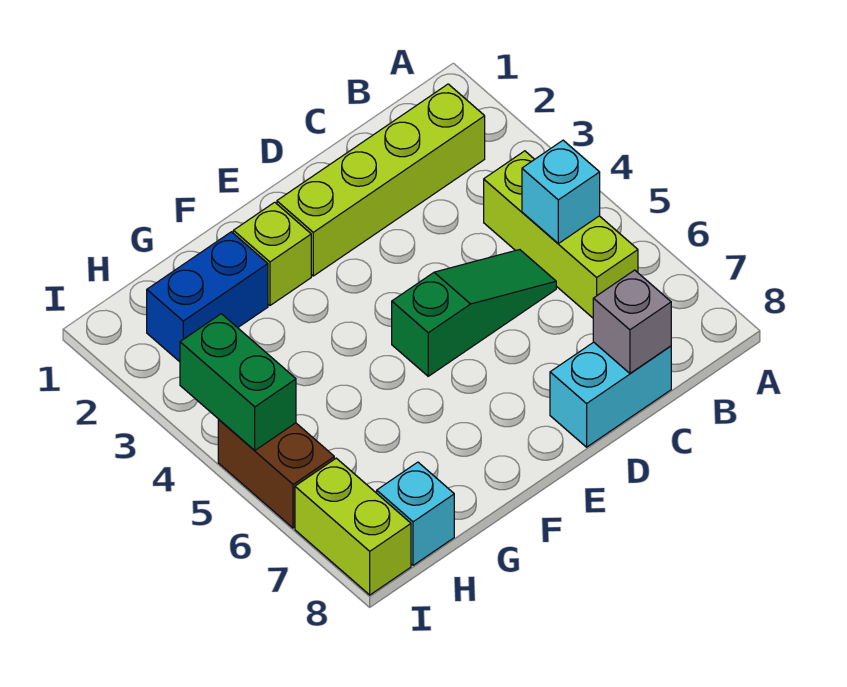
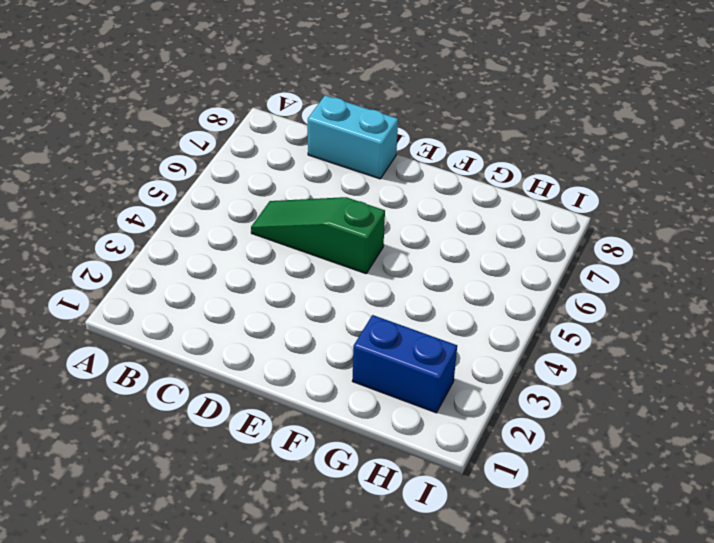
none -> lime 1x4 brick [277,84,485,276]
none -> lime 1x3 brick [484,151,638,318]
none -> lime 1x1 brick [233,202,311,305]

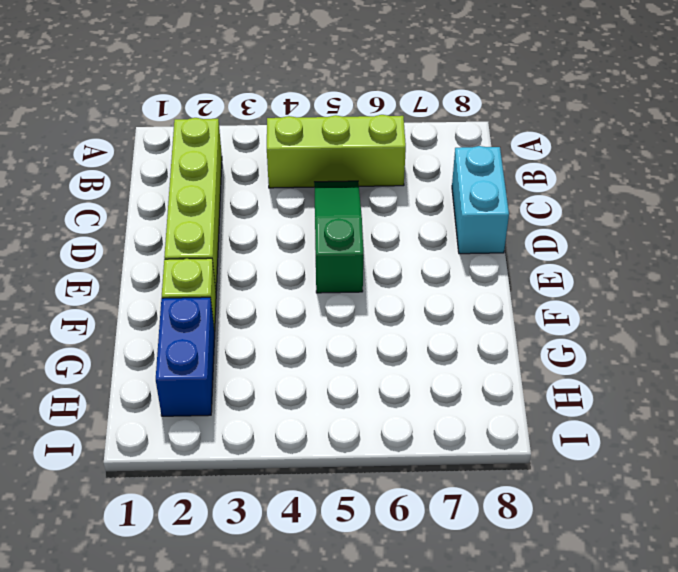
none -> cyan 1x1 brick [377,462,454,565]
none -> brown 1x2 brick [218,420,334,528]
none -> lime 1x2 brick [295,458,411,595]

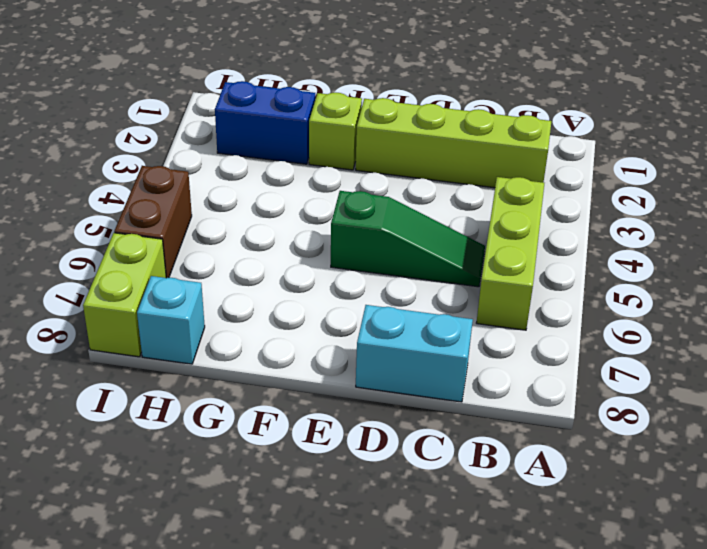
none -> cyan 1x1 brick [522,140,600,243]
none -> grey 1x1 brick [593,270,671,373]
none -> green 1x2 brick [180,314,296,450]

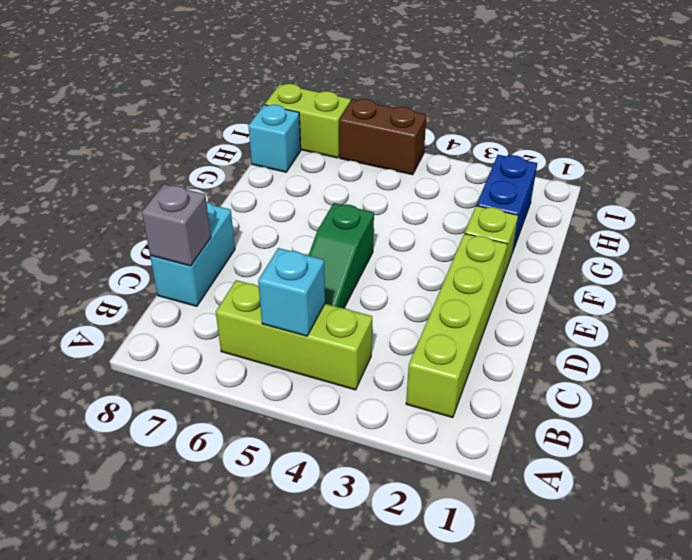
none -> green 1x2 brick [180,314,296,450]

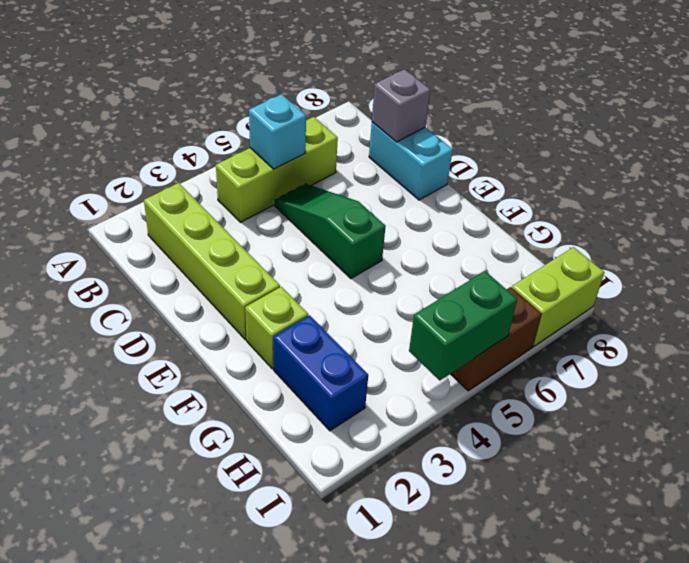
none -> cyan 1x1 brick [377,462,454,565]

